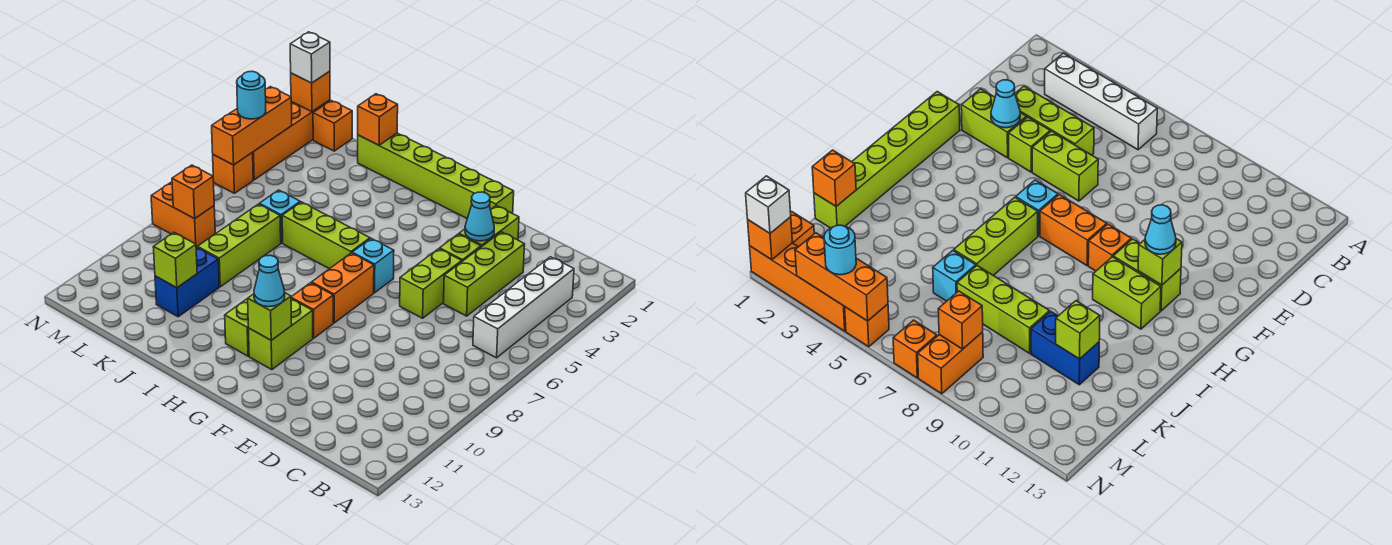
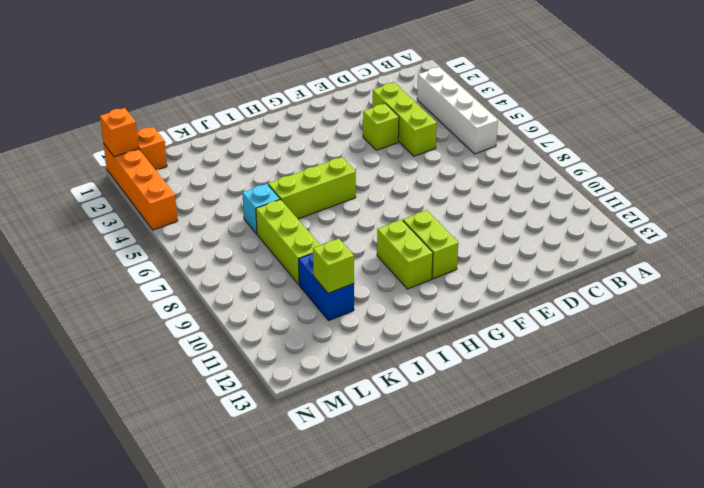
none -> lime 1x2 brick [459,206,519,247]
none -> lime 1x2 brick [400,249,462,318]
none -> lime 1x6 brick [358,133,514,219]
none -> cyan 1x1 brick [352,238,394,293]

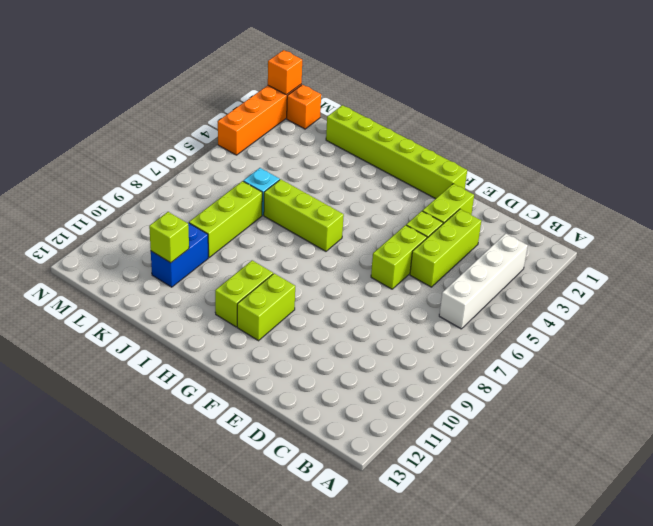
none -> cyan 1x1 brick [352,238,394,293]
none -> orange 1x2 brick [311,253,374,323]
none -> orange 1x1 brick [291,283,333,338]
none -> orange 1x2 brick [151,183,215,247]

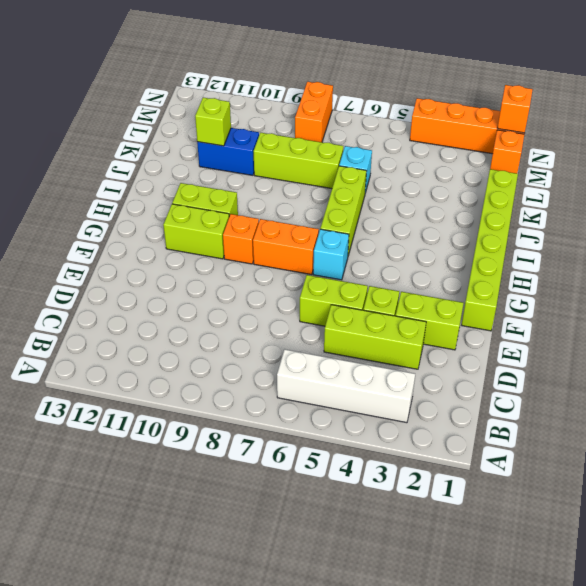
none -> orange 1x1 brick [213,153,253,193]
none -> orange 1x1 brick [893,320,937,378]
none -> cyan 1x1 cone [465,192,494,241]
none -> lime 1x1 brick [248,293,292,340]

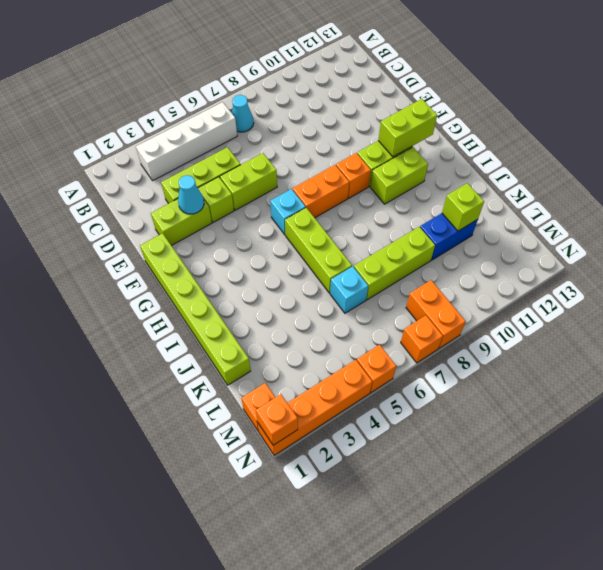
cyan 1x1 cone [232,95,254,132] -> cyan 1x1 cone moved to [254,255,285,307]
lime 1x2 brick [378,99,437,157] -> lime 1x1 brick [248,293,292,340]
none -> orange 1x1 brick [358,94,398,145]
none -> orange 1x1 brick [172,165,214,219]
none -> orange 1x3 brick [212,87,292,165]
none -> white 1x1 brick [290,32,330,83]

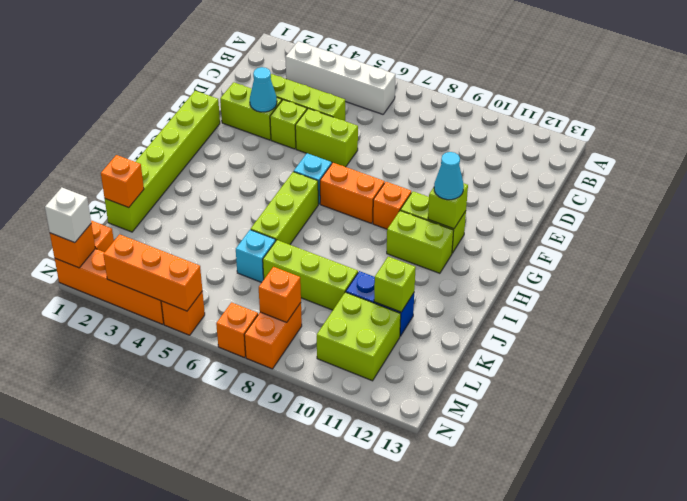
lime 2x2 brick [317,292,401,381] -> none
none -> cyan 1x1 round brick [237,71,266,119]

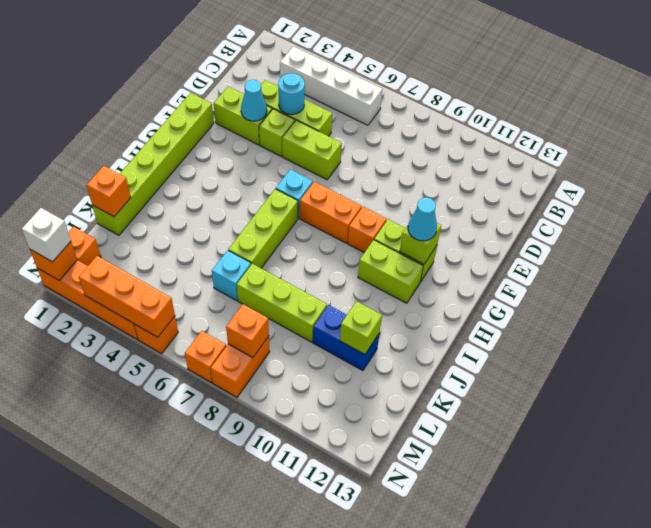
cyan 1x1 round brick [278,73,305,115] -> cyan 1x1 round brick moved to [237,71,266,119]

